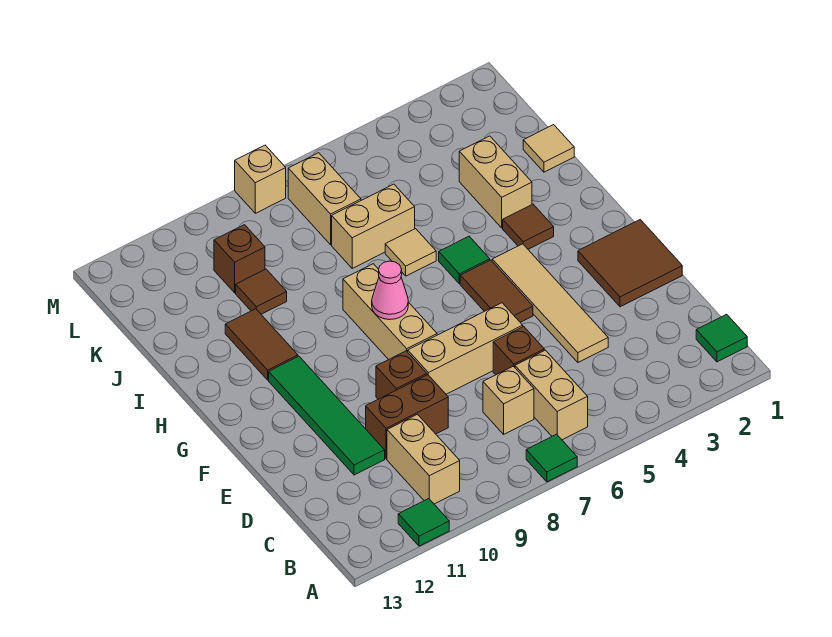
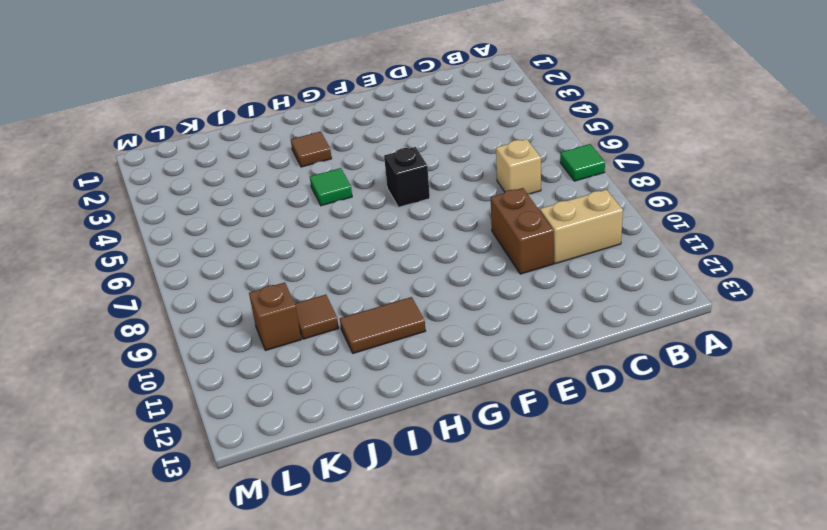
black 1x1 brick [384,147,430,207] -> none
none -> green 1x1 tile [398,499,449,546]
none -> green 1x1 tile [696,314,747,362]
none -> tan 1x2 brick [515,350,588,440]

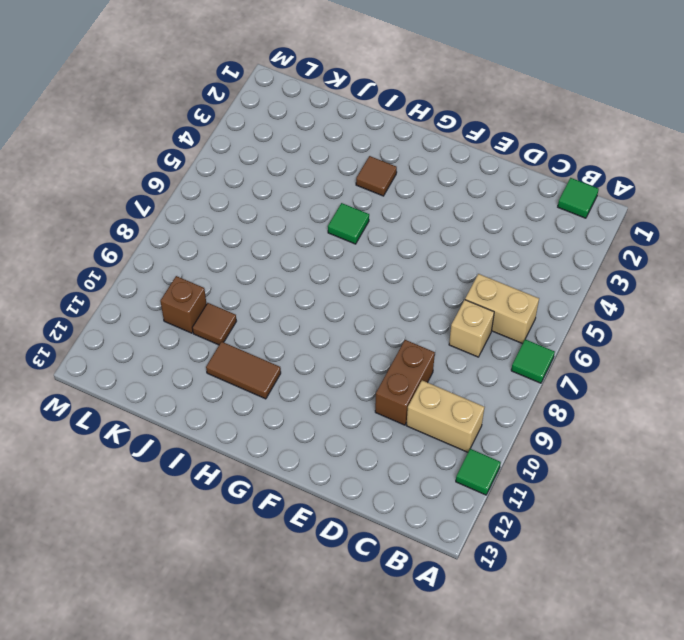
none -> tan 1x4 tile [492,244,608,362]
none -> brown 1x1 brick [493,326,544,375]
none -> green 1x4 tile [269,356,385,475]

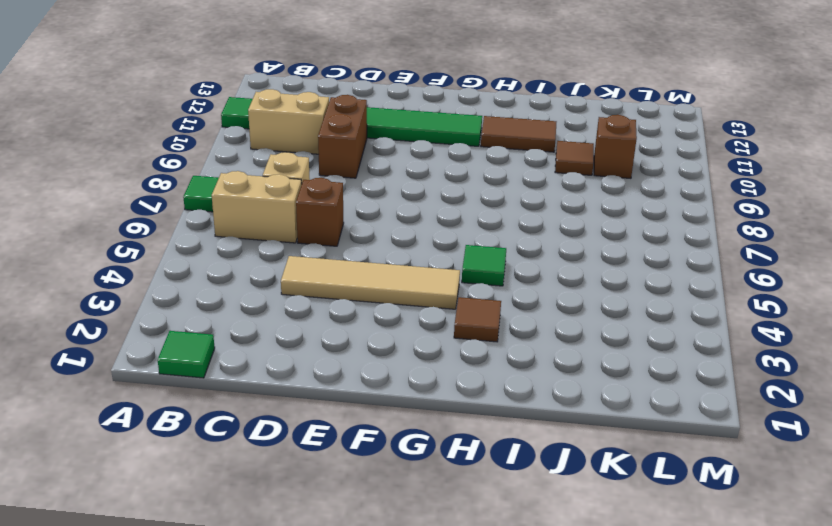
none -> brown 2x2 tile [578,220,682,307]
none -> tan 1x3 brick [408,303,523,394]
none -> brown 1x1 brick [376,351,427,399]

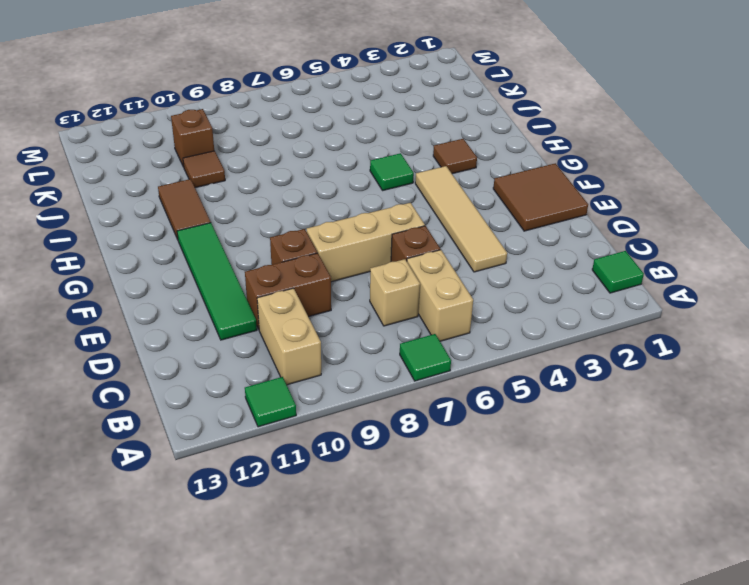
none -> brown 1x2 tile [460,260,533,322]
none -> tan 1x3 brick [343,264,437,360]
none -> tan 1x2 brick [459,136,532,228]

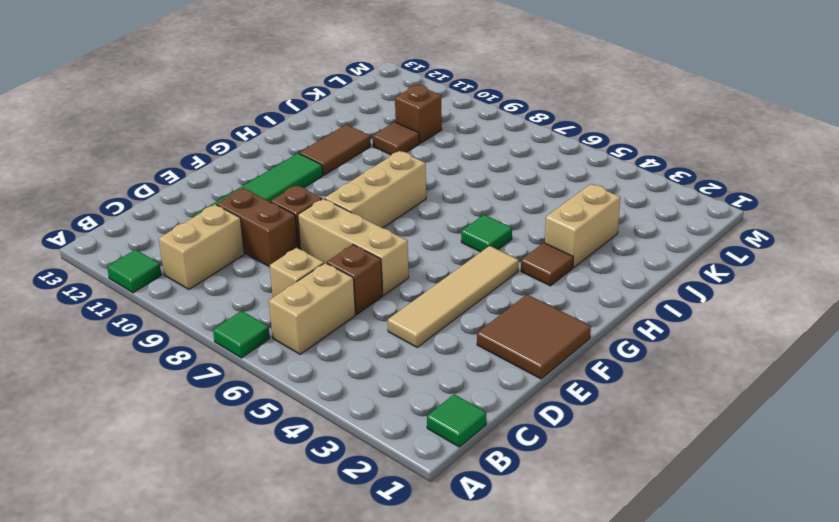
none -> brown 1x2 tile [460,260,533,322]
none -> tan 1x1 tile [385,229,436,276]
none -> tan 1x1 tile [523,125,574,172]

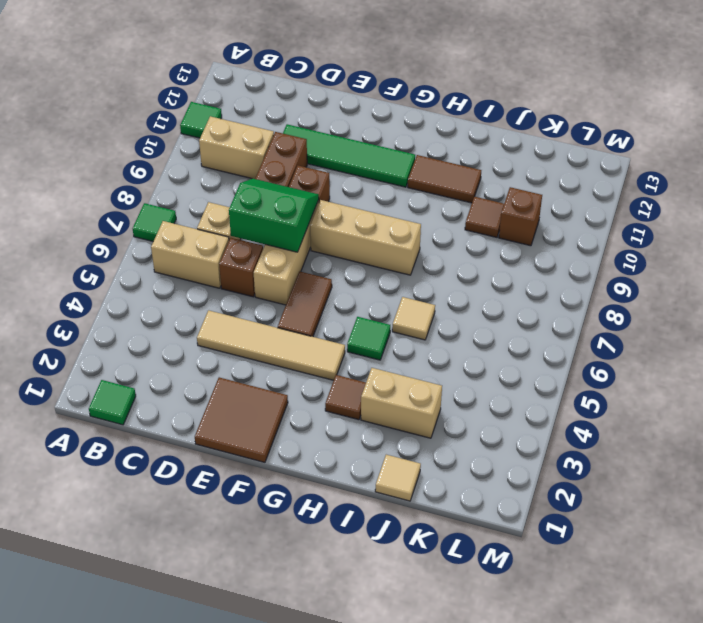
green 2x2 slope [229,179,319,252] -> none
brown 1x2 tile [278,271,332,337] -> brown 1x2 tile turned to [460,260,533,322]
none -> tan 1x2 brick [332,184,415,268]
none -> tan 1x2 brick [288,153,361,245]
none -> tan 1x1 brick [235,145,286,213]

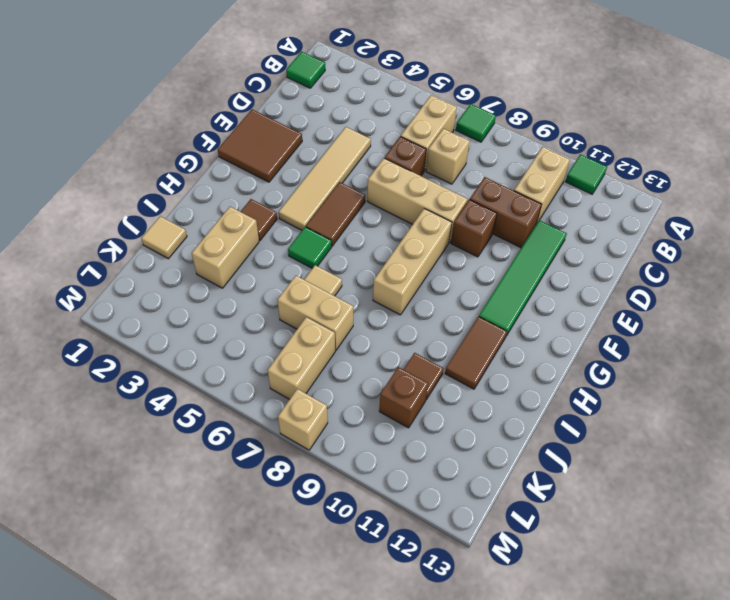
none -> pink 1x1 cone [372,261,408,320]

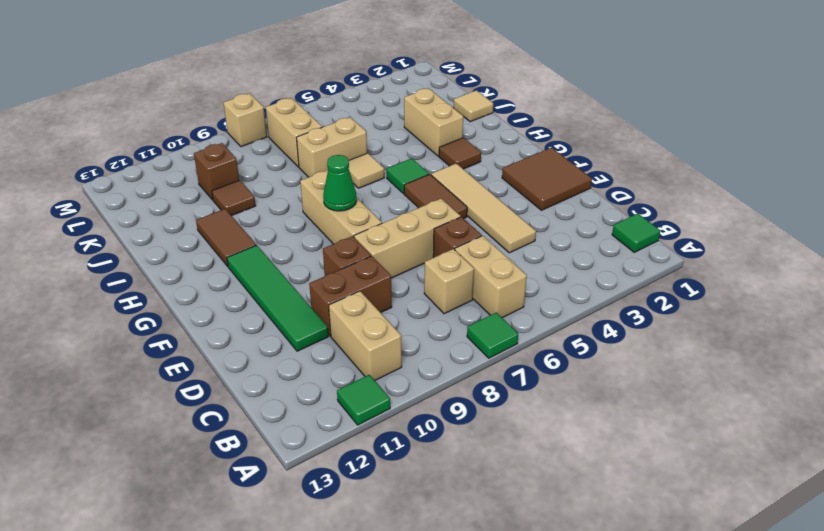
green 1x1 cone [323,155,357,211] -> pink 1x1 cone [372,261,408,320]

